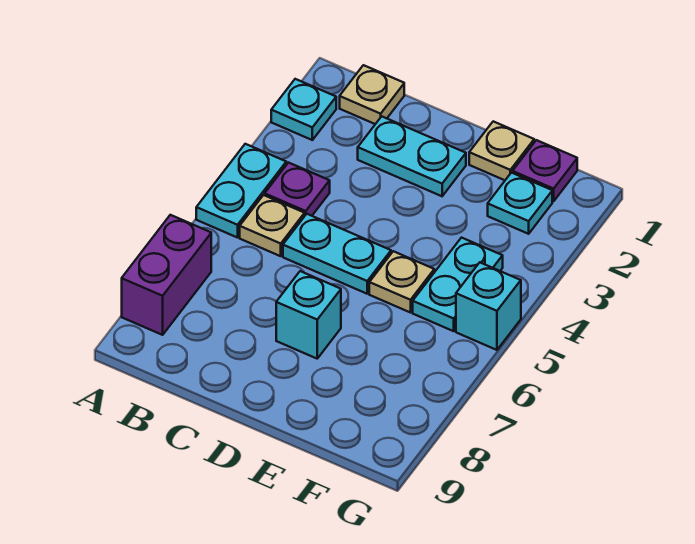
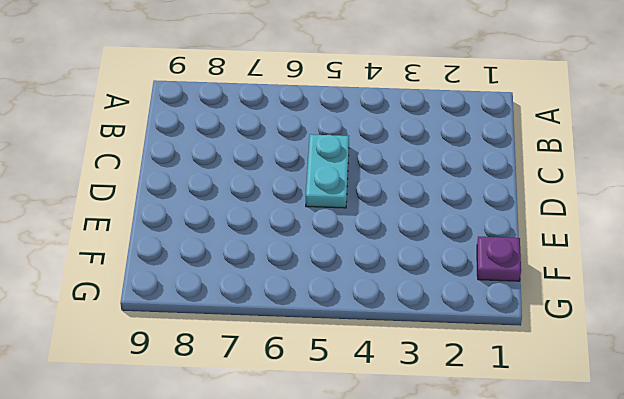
none -> cyan 1x1 plate [271,79,336,140]
none -> cyan 1x2 plate [196,144,286,238]
none -> purple 1x2 brick [122,215,211,335]

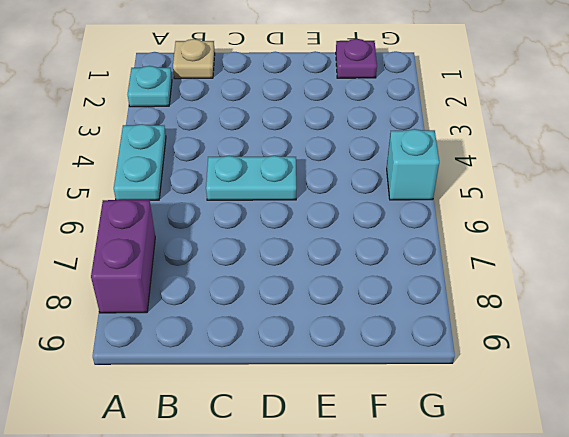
none -> purple 1x1 plate [265,163,330,216]
none -> tan 1x1 plate [240,195,305,256]
none -> cyan 1x2 plate [358,116,466,196]

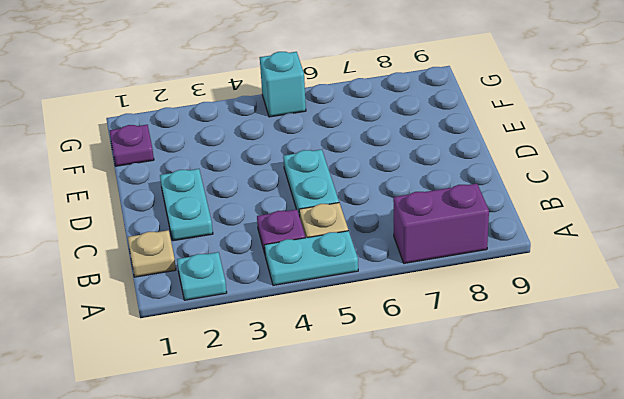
none -> cyan 1x1 brick [276,271,341,359]
none -> tan 1x1 plate [469,121,534,180]
none -> tan 1x1 plate [369,251,434,313]

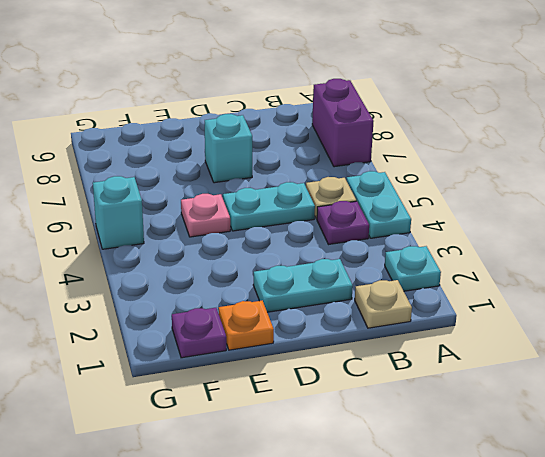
orange 1x1 plate [219,301,274,350] -> tan 1x1 plate [469,121,534,180]
pink 1x1 plate [181,194,230,237] -> tan 1x1 plate [369,251,434,313]
none -> cyan 1x1 plate [488,173,552,234]
none -> cyan 1x2 plate [413,238,503,331]

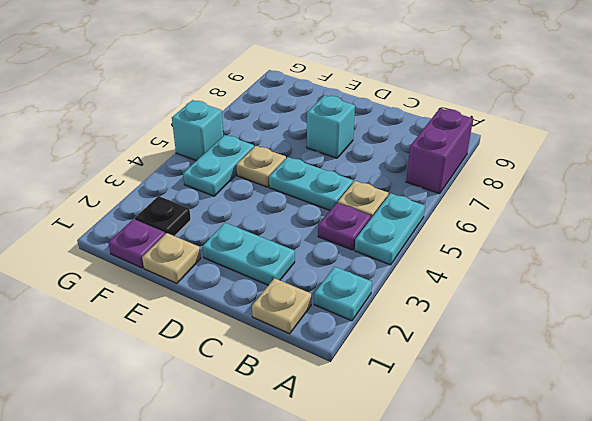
black 1x1 plate [135,196,191,236] -> cyan 1x1 plate [488,173,552,234]

